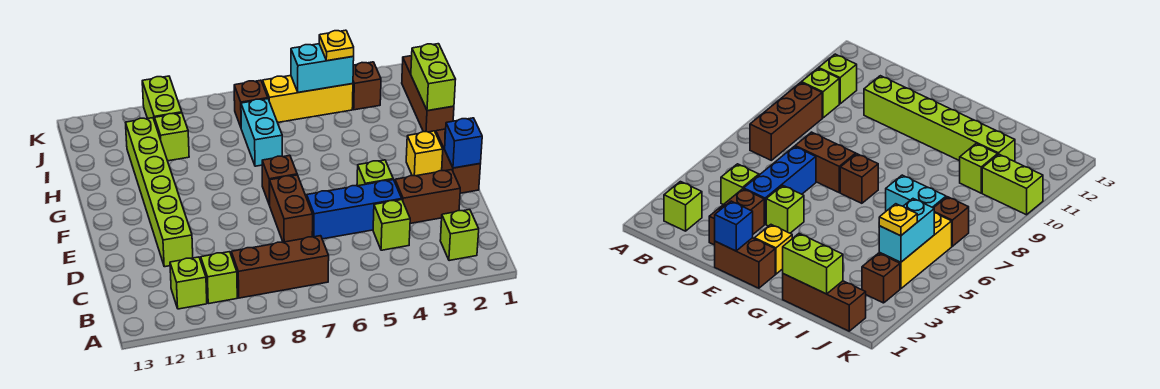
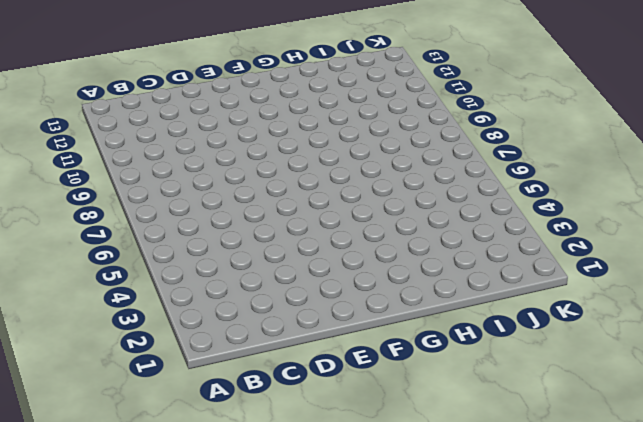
none -> lime 1x1 brick [440,210,479,261]
none -> brown 1x3 brick [231,236,329,298]
none -> lime 1x1 brick [201,252,237,304]

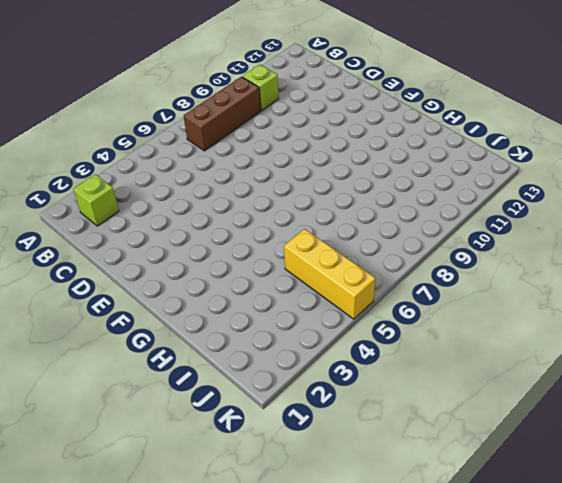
yellow 1x3 brick [284,229,375,319] -> yellow 1x3 brick turned to [263,76,353,123]
none -> lime 1x1 brick [170,257,207,309]
none -> lime 1x1 brick [373,200,410,250]
none -> brown 1x2 brick [395,170,460,223]

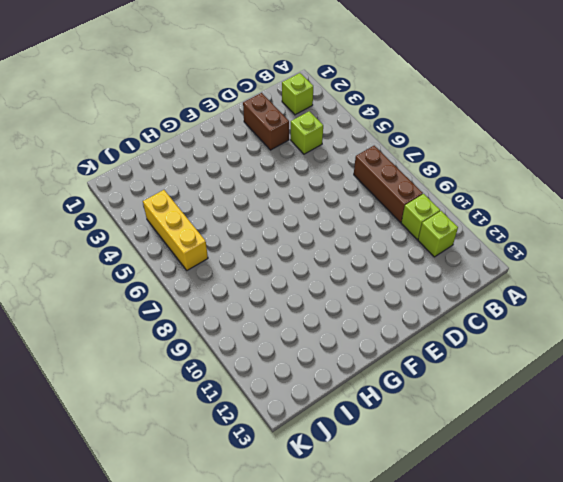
none -> blue 1x3 brick [307,180,402,239]
none -> brown 1x2 brick [270,175,313,242]
none -> lime 1x6 brick [125,118,193,267]

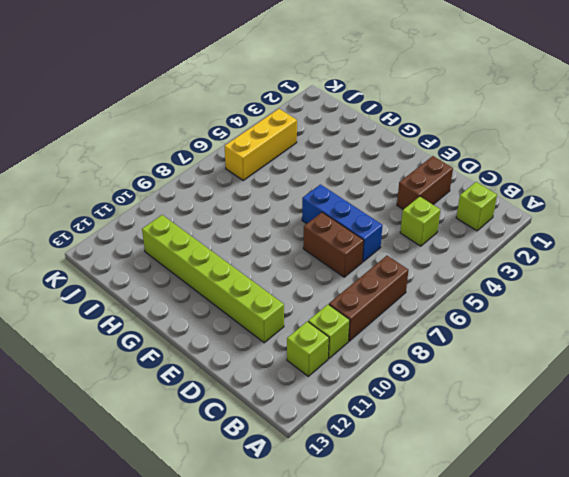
blue 1x3 brick [302,184,383,262] -> blue 1x3 brick turned to [307,180,402,239]
none -> brown 1x2 brick [436,129,480,193]
none -> lime 1x1 brick [357,160,393,186]
none -> yellow 1x1 brick [406,131,443,176]

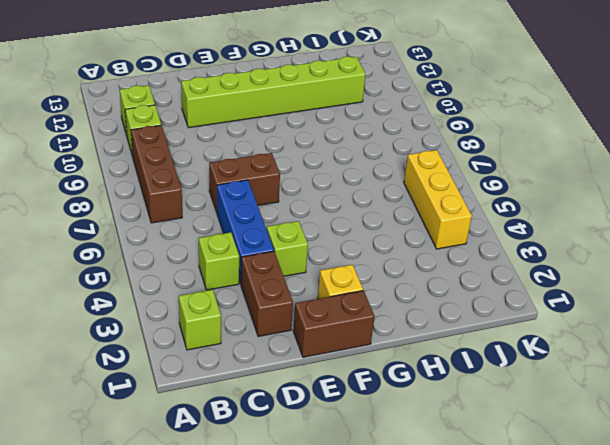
none -> brown 1x1 brick [262,155,297,205]
none -> brown 1x3 brick [402,56,454,133]
none -> cyan 1x2 brick [241,99,282,166]

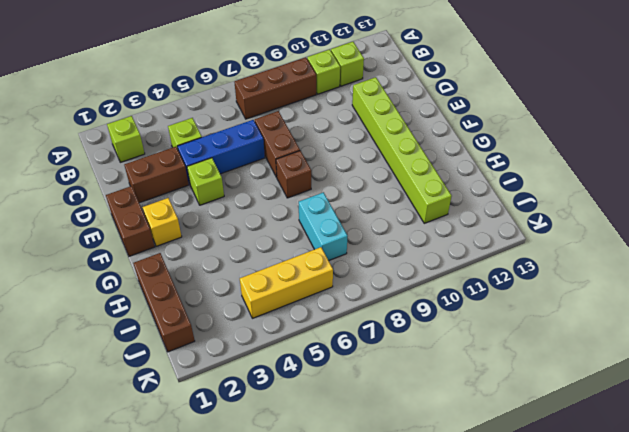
none -> lime 1x1 brick [155,113,189,161]
none -> brown 1x1 brick [353,62,381,110]
none -> brown 1x1 brick [234,80,268,127]

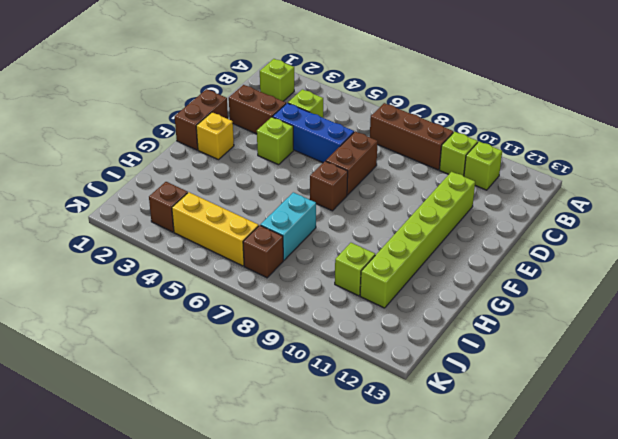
none -> brown 1x3 brick [402,56,454,133]
none -> lime 1x2 brick [142,76,182,121]
none -> blue 1x1 brick [445,118,482,168]

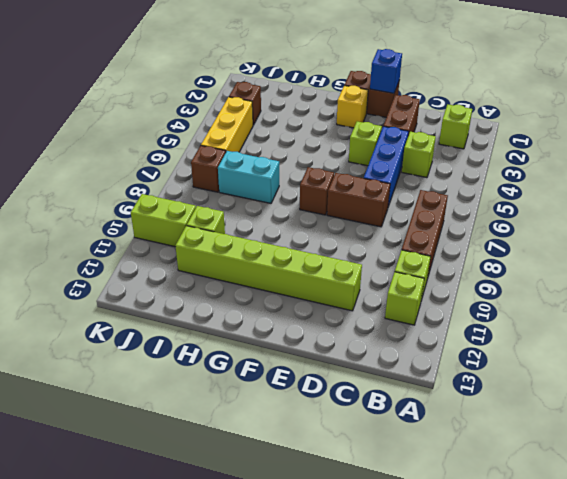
none -> brown 1x3 brick [402,56,454,133]
none -> lime 1x2 brick [411,44,456,111]
none -> cyan 1x2 brick [291,44,354,92]

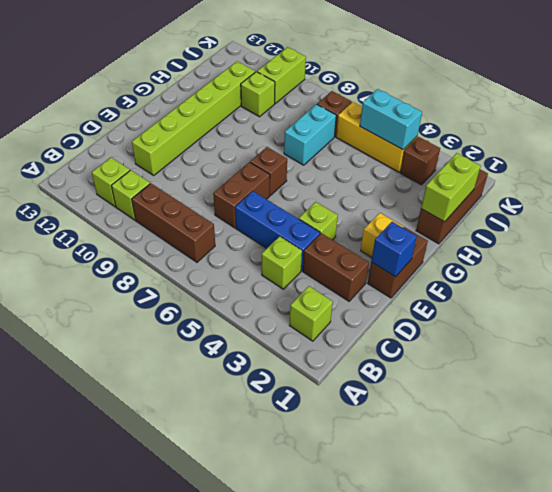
none -> yellow 1x1 plate [319,30,354,61]

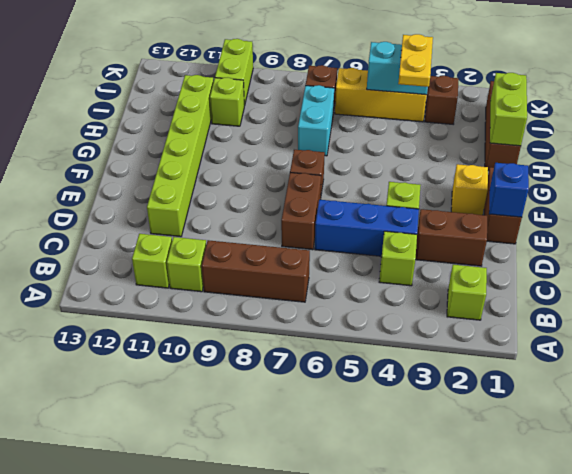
yellow 1x2 plate [398,34,433,87] -> yellow 1x1 plate [319,30,354,61]

